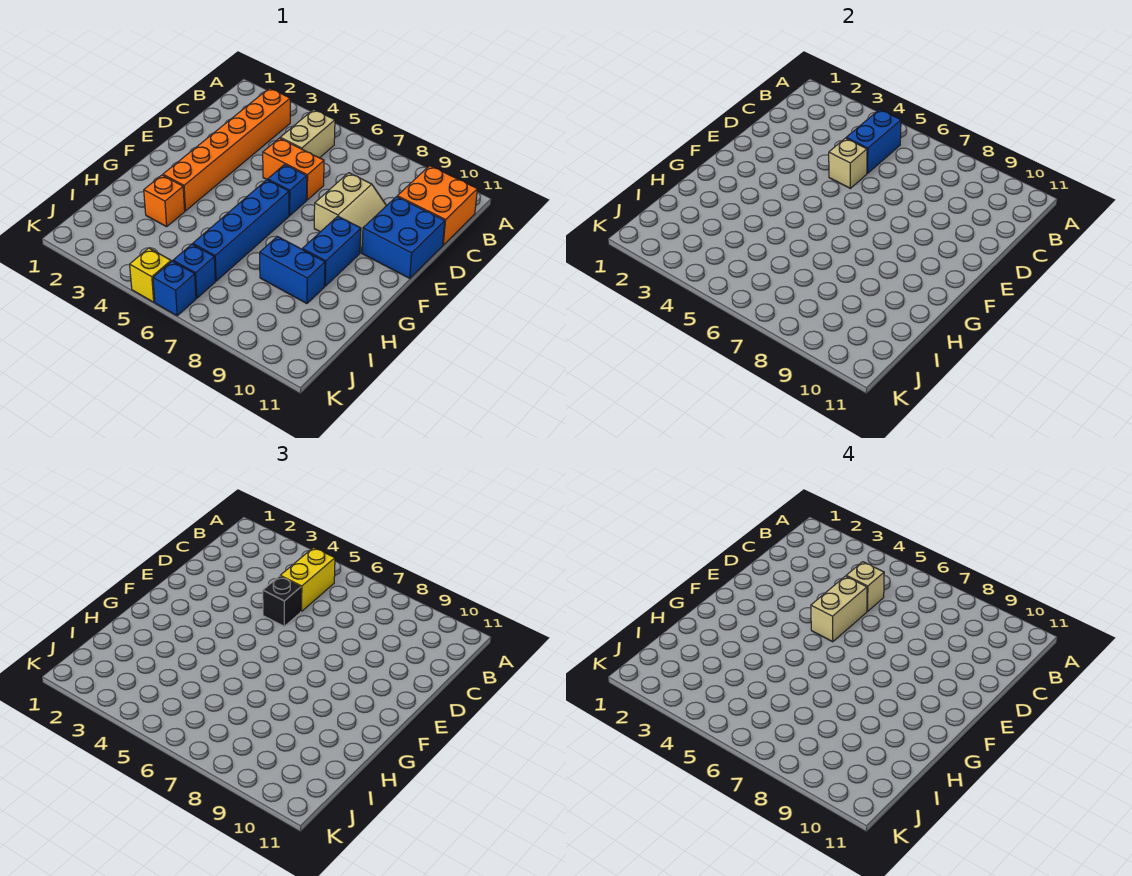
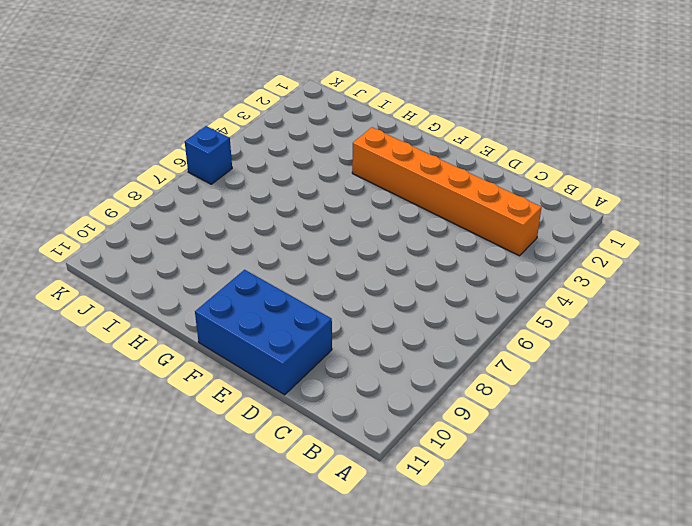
blue 2x3 brick [195,270,332,395] -> blue 2x2 brick [362,197,445,278]
none -> tan 1x2 brick [280,109,335,158]
none -> orange 2x2 brick [397,166,477,245]
none -> orange 1x2 brick [263,138,324,200]

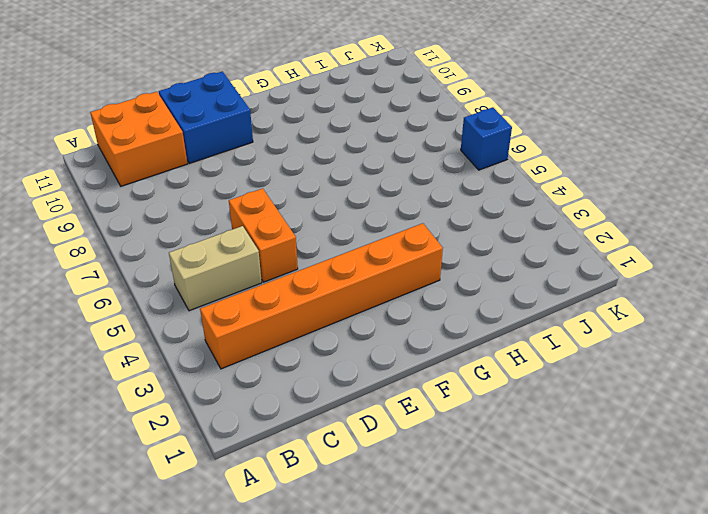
none -> tan 2x2 slope [314,173,386,253]
none -> blue 1x1 brick [268,165,307,216]
none -> blue 1x4 brick [193,180,289,281]

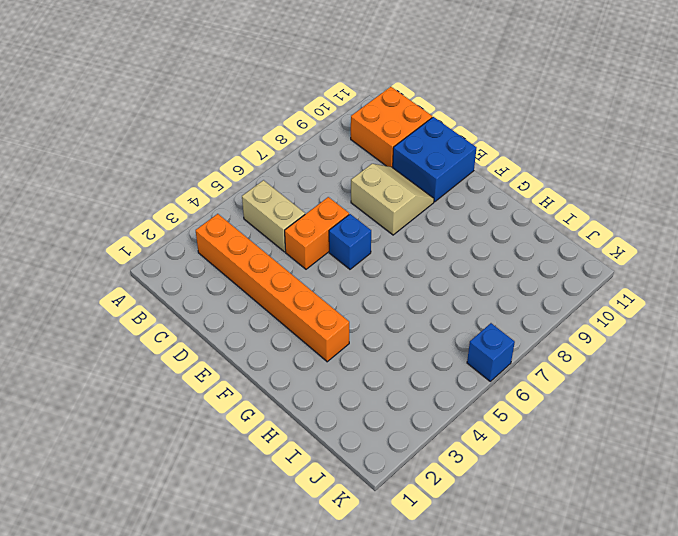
none -> blue 1x4 brick [193,180,289,281]
none -> blue 1x2 brick [302,216,361,286]
none -> orange 1x1 brick [144,175,185,227]

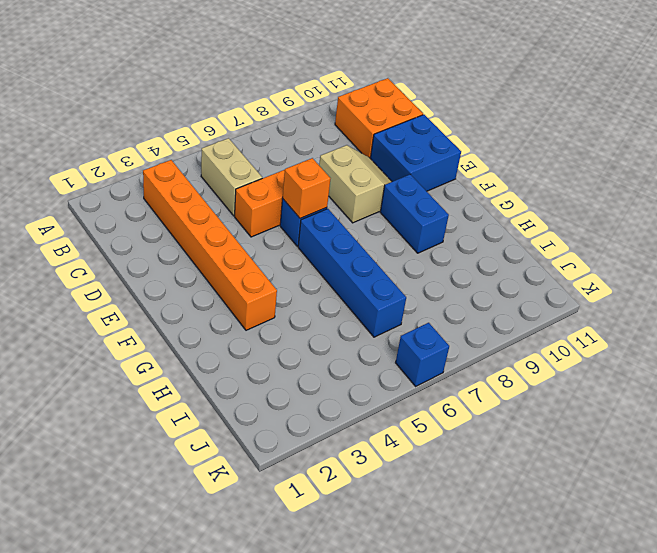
orange 1x1 brick [282,158,330,218] -> orange 1x1 brick moved to [144,175,185,227]
none -> blue 1x2 brick [260,237,325,304]
none -> blue 1x1 brick [173,244,215,298]
none -> yellow 1x1 brick [130,248,171,302]

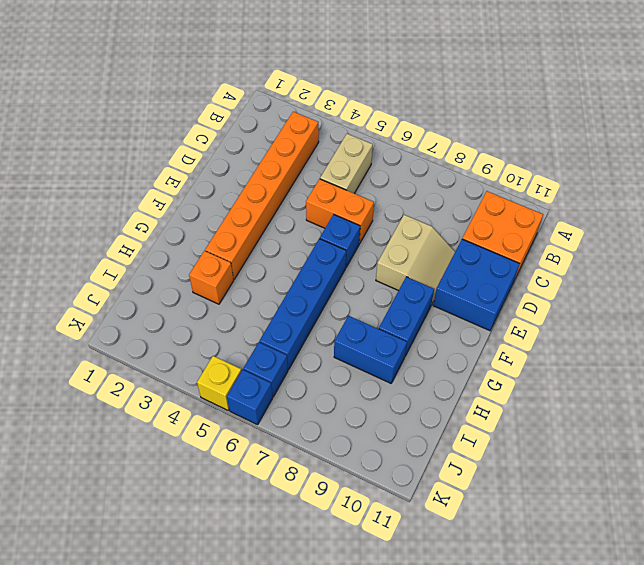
none -> blue 1x2 brick [846,109,901,173]
none -> tan 1x1 brick [829,138,867,188]
none -> yellow 1x2 brick [280,547,335,611]

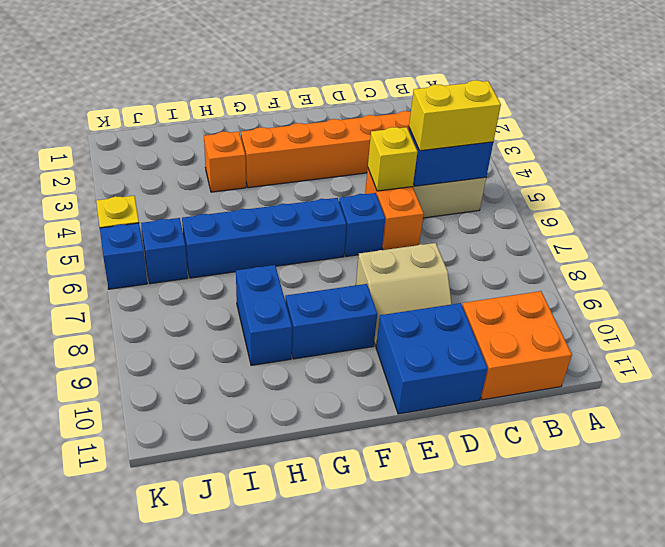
yellow 1x1 brick [368,127,417,191] -> tan 1x1 brick [829,138,867,188]
none -> black 1x1 brick [263,576,301,626]
none -> tan 1x1 brick [846,562,884,611]
none -> tan 1x2 brick [811,576,867,642]

